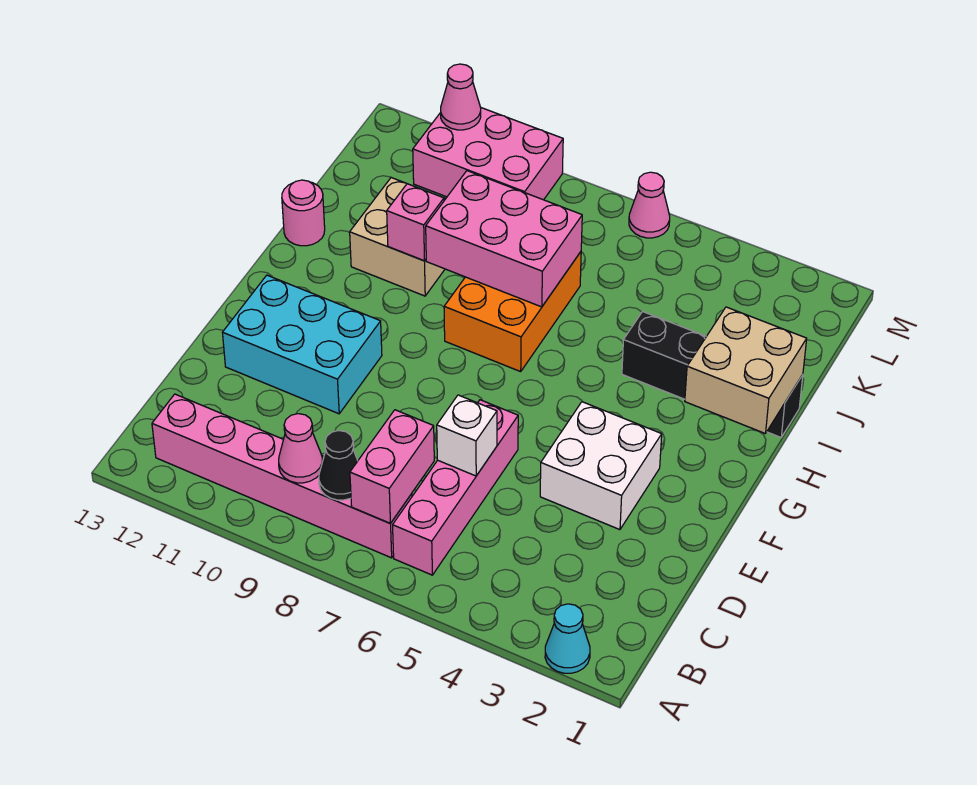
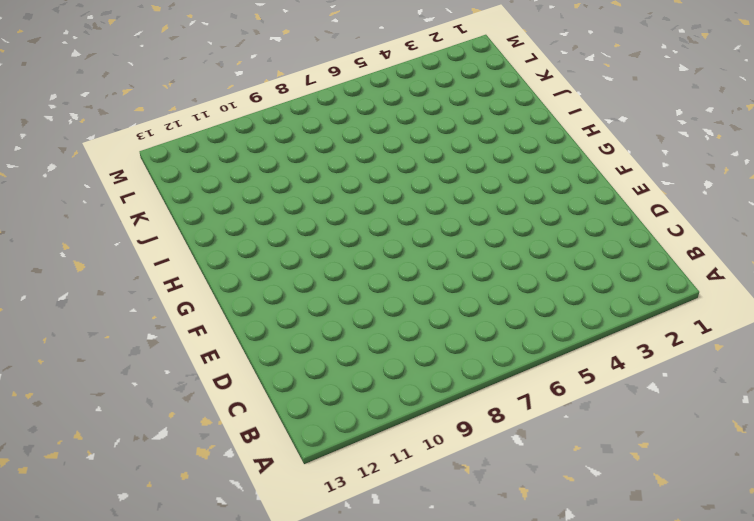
none -> cyan 1x1 cone [545,604,590,673]
none -> pink 1x4 brick [393,400,518,575]
none -> pink 1x6 brick [152,394,412,558]

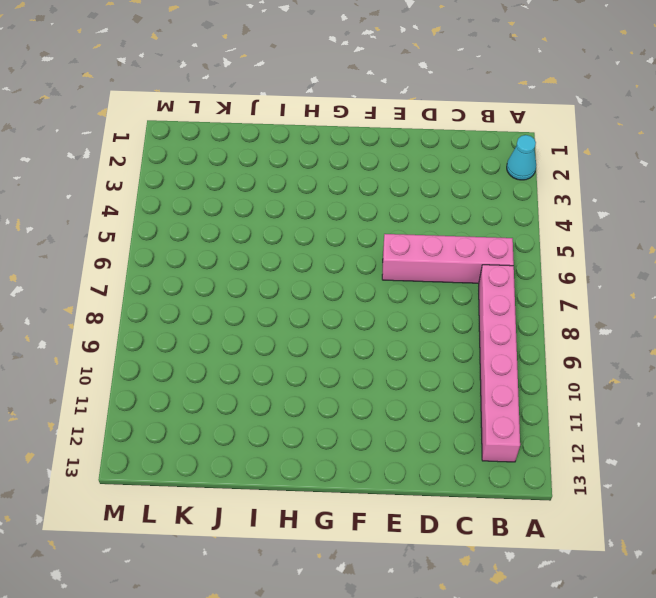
none -> white 2x2 brick [540,402,662,530]
none -> cyan 2x3 brick [222,275,382,414]
none -> orange 2x3 brick [444,252,581,372]

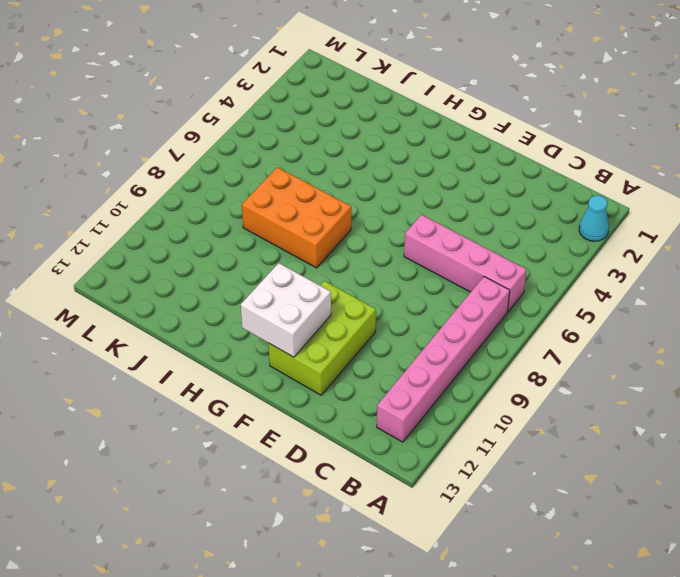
lime 2x3 brick [269,281,376,395] -> cyan 2x3 brick [222,275,382,414]
white 2x2 brick [241,263,331,357] -> white 2x2 brick moved to [540,402,662,530]
none -> black 1x4 brick [622,312,803,437]
none -> tan 2x2 brick [350,178,446,296]
none -> pink 1x1 round brick [282,180,325,246]

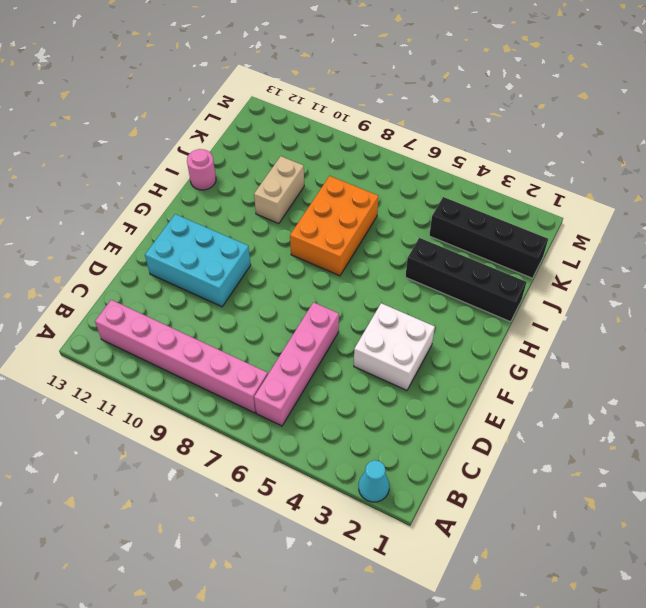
tan 1x2 brick [254,156,304,224] -> tan 2x2 brick [350,178,446,296]
black 1x4 brick [429,197,548,278] -> none
none -> pink 2x3 brick [413,108,563,200]
none -> pink 1x1 cone [629,172,670,238]
none -> pink 1x2 brick [350,410,434,524]

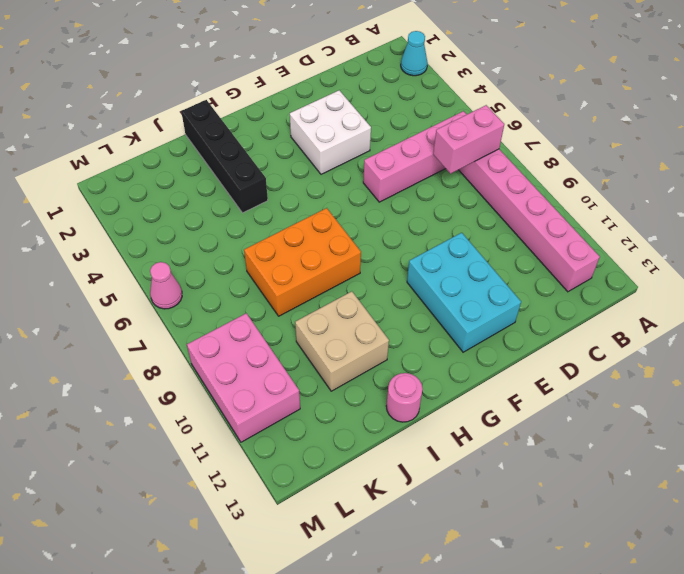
none -> black 1x1 cone [319,431,358,500]
none -> pink 1x1 cone [279,414,323,483]
none -> white 1x1 brick [437,395,497,476]

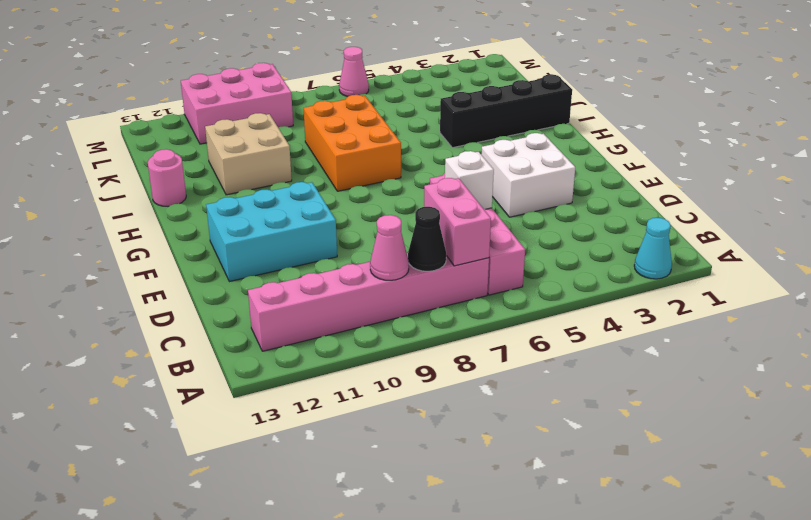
none -> tan 2x2 brick [685,307,807,434]
none -> pink 2x3 brick [426,171,582,307]
none -> pink 1x1 brick [387,184,444,261]

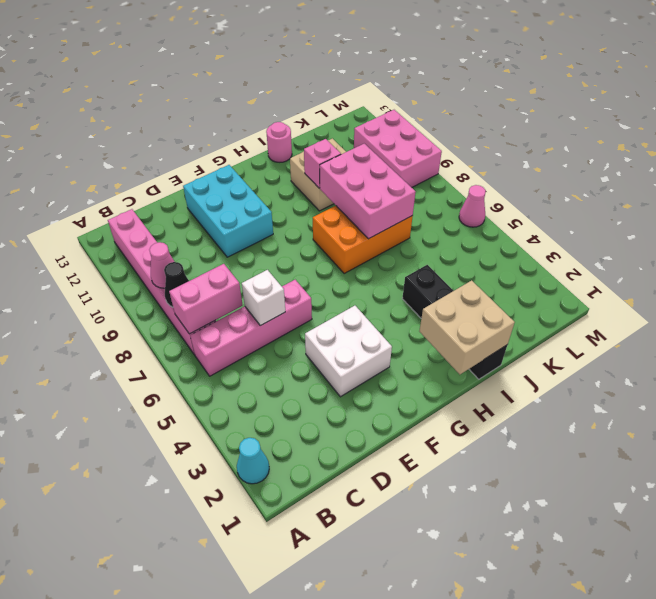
none -> pink 1x1 cone [441,64,481,130]

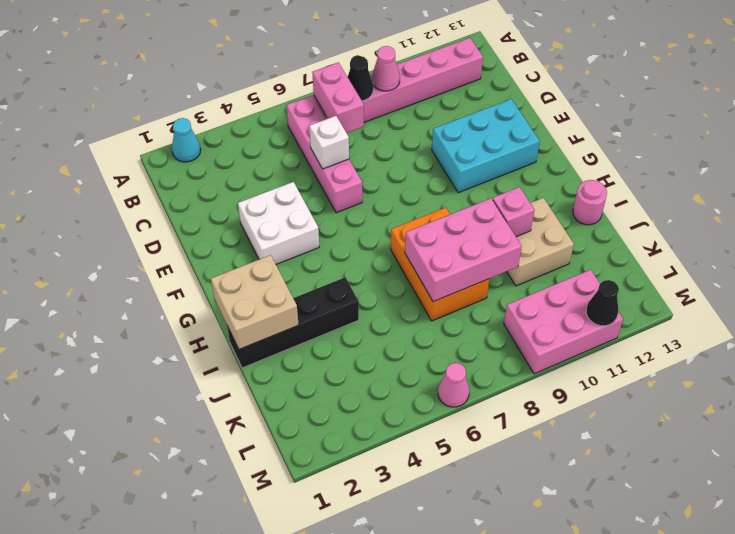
black 1x1 cone [586,280,619,326] -> pink 1x1 cone [441,64,481,130]

